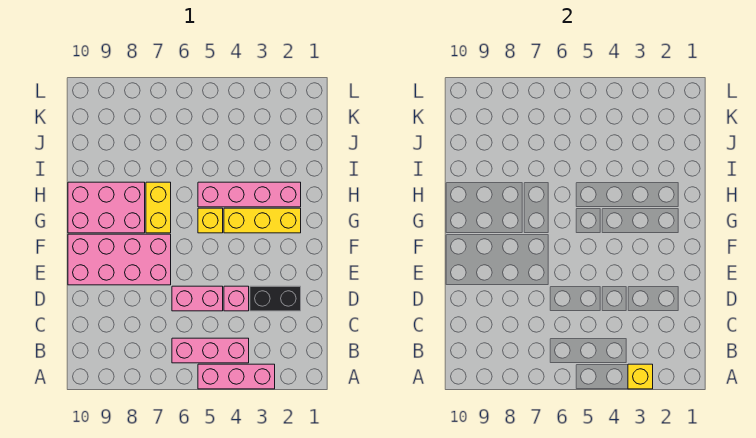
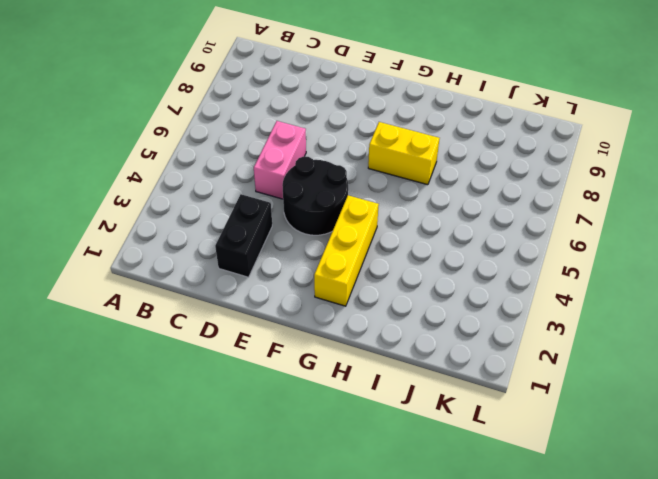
black 2x2 round brick [282,157,348,235] -> none
none -> pink 1x3 brick [198,364,275,389]
none -> pink 1x3 brick [172,338,249,363]
none -> pink 1x1 brick [224,286,249,311]

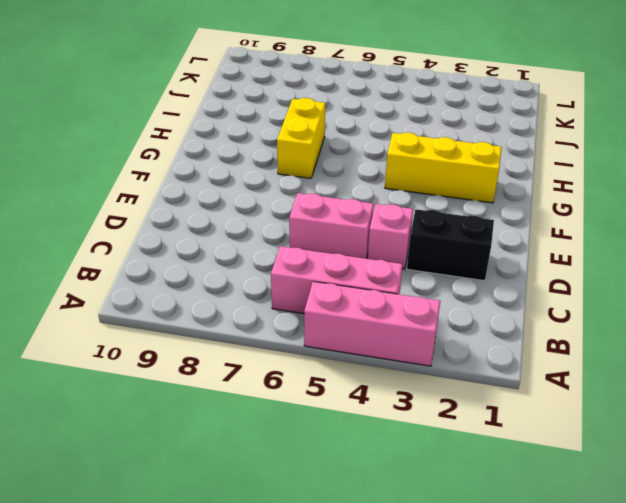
none -> pink 2x4 brick [68,234,171,285]
none -> yellow 1x1 brick [198,208,223,233]
none -> pink 2x3 brick [68,182,145,233]

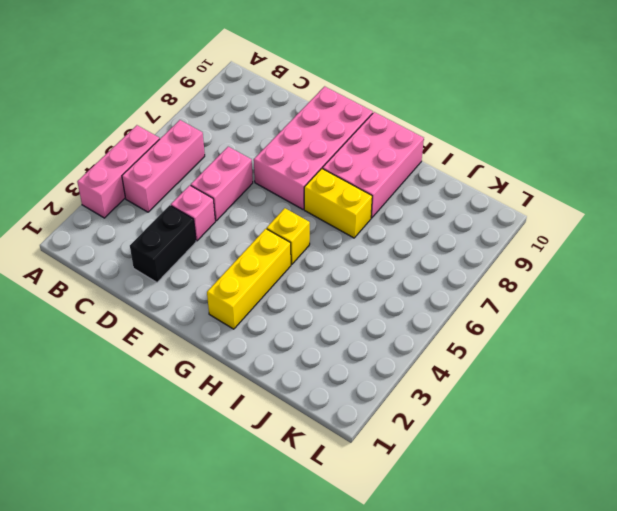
none -> pink 1x4 brick [198,182,301,207]
none -> yellow 1x1 brick [628,364,653,389]

